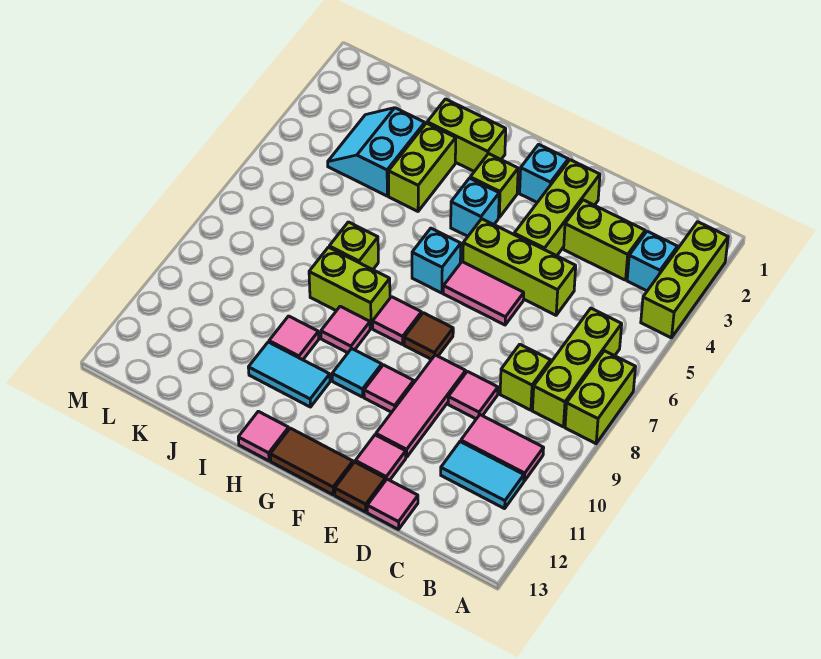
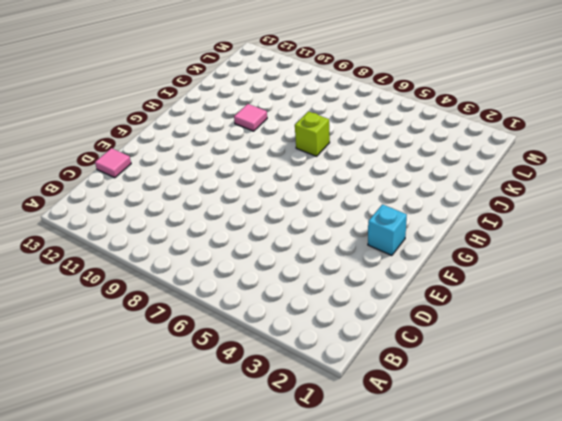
none -> lime 1x3 brick [641,222,728,338]
none -> lime 1x2 brick [565,351,635,444]
none -> cyan 1x1 brick [627,231,678,291]
none -> lime 1x3 brick [533,308,622,427]

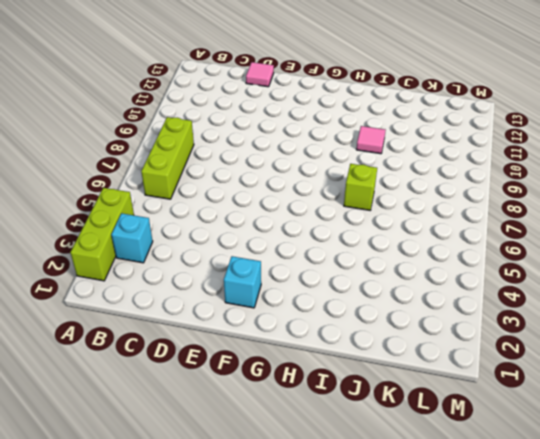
none -> lime 1x2 brick [565,351,635,444]
none -> pink 1x2 tile [461,415,544,481]
none -> cyan 1x2 tile [441,442,524,509]
none -> lime 1x2 brick [564,200,645,280]

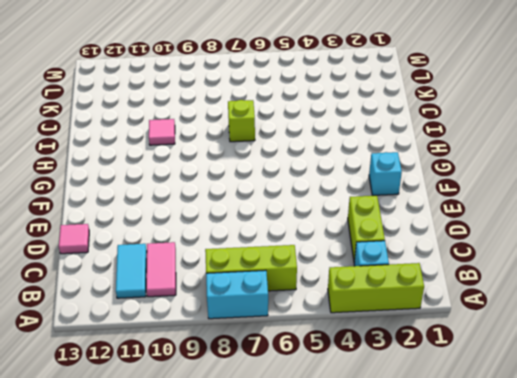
cyan 1x2 brick [206,270,268,319] -> lime 1x2 brick [565,351,635,444]
none -> lime 1x1 brick [500,344,551,410]
none -> lime 1x3 brick [463,219,576,315]
none -> pink 1x1 tile [448,371,498,419]
none -> lime 1x3 brick [514,160,600,256]

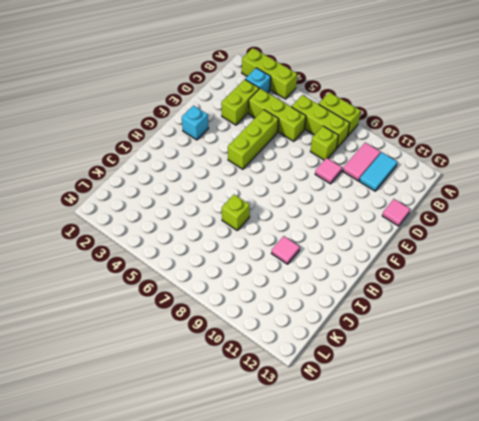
lime 1x3 brick [248,89,306,141] -> lime 1x3 brick moved to [514,160,600,256]
none -> pink 1x2 tile [443,262,524,325]
none -> pink 1x3 tile [376,355,466,457]
none -> pink 1x1 tile [355,435,406,481]
none -> brown 1x1 tile [335,462,385,512]

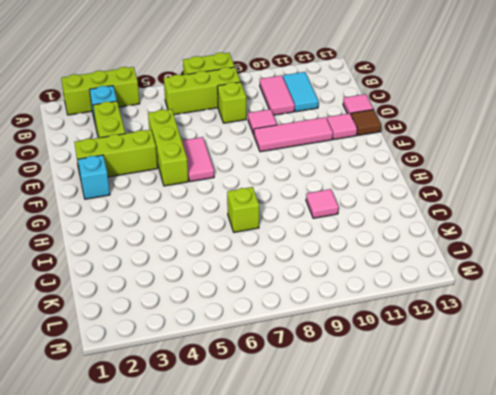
none -> brown 1x1 tile [404,313,453,359]
none -> pink 1x1 tile [364,365,414,412]
none -> brown 1x2 tile [270,428,353,495]
none -> lime 1x1 brick [470,154,518,217]

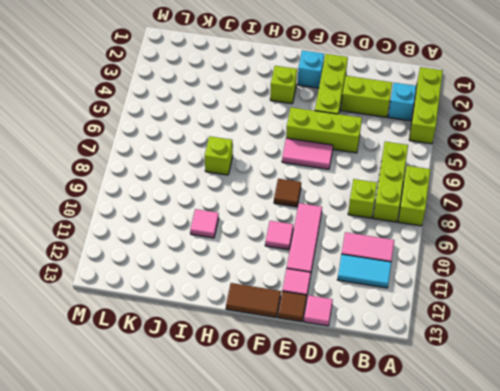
none -> pink 1x1 tile [448,371,498,419]
none -> cyan 1x1 brick [451,178,499,236]
none -> cyan 1x1 brick [412,228,461,293]
none -> pink 1x1 tile [373,297,421,345]

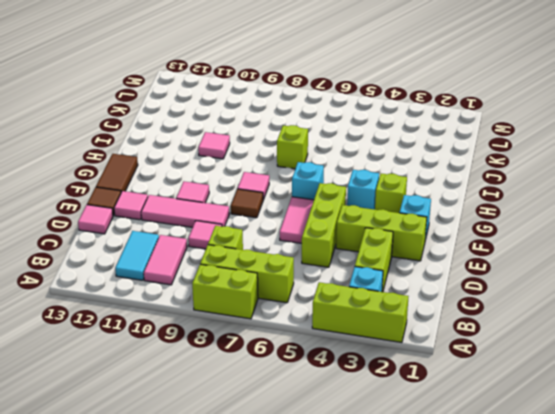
none -> cyan 1x1 tile [332,349,382,397]
none -> lime 1x2 brick [427,99,506,171]
none -> lime 1x2 brick [309,247,390,328]
none -> pink 1x1 tile [321,306,370,353]

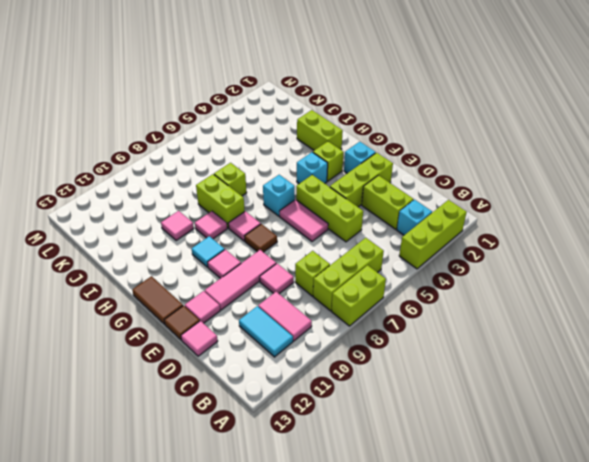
none -> cyan 1x2 tile [248,342,330,407]
none -> pink 1x1 tile [238,411,289,461]
none -> lime 1x2 brick [389,123,456,211]
none -> cyan 2x2 slope [328,108,425,196]

